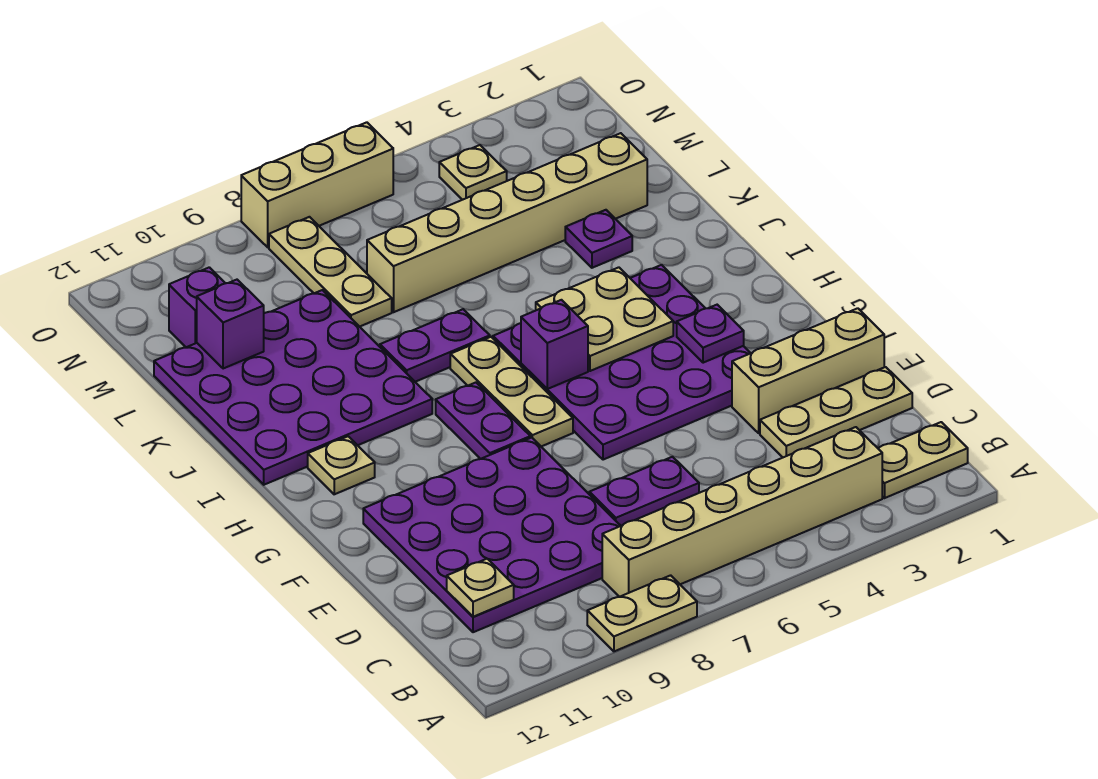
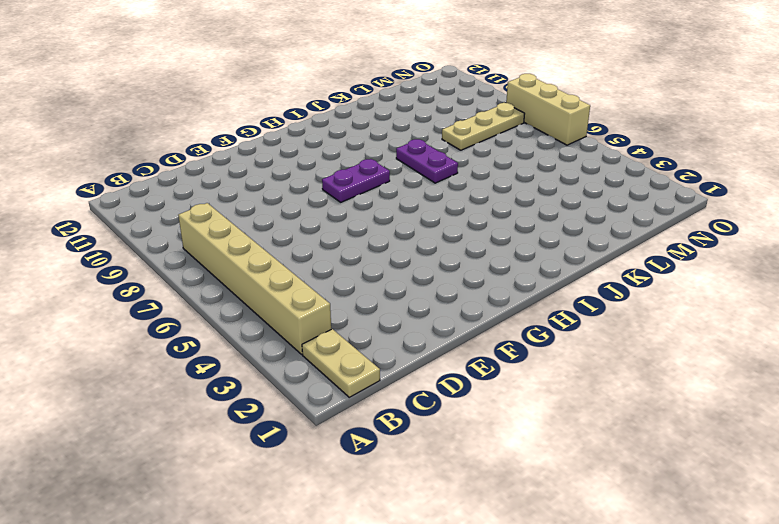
none -> tan 1x2 plate [587,575,697,651]
none -> purple 4x4 plate [363,438,621,632]
none -> tan 1x3 plate [760,367,912,457]

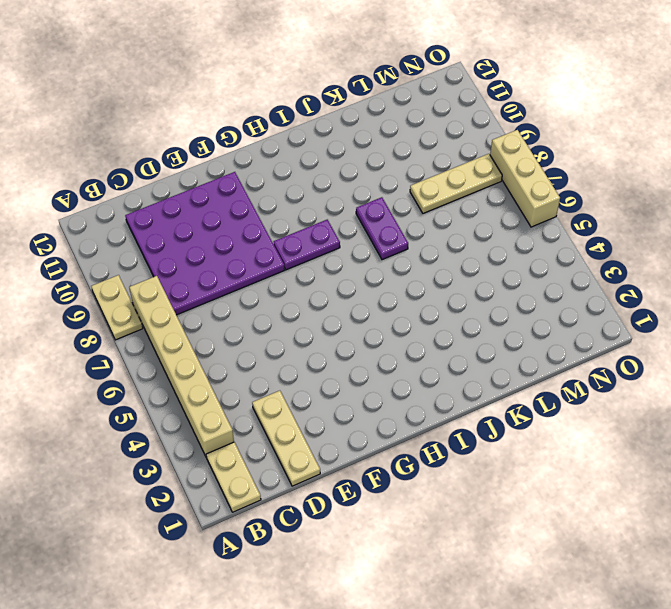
none -> purple 1x2 plate [589,457,699,526]
none -> tan 1x3 brick [732,308,884,433]
none -> purple 4x4 plate [493,265,750,460]

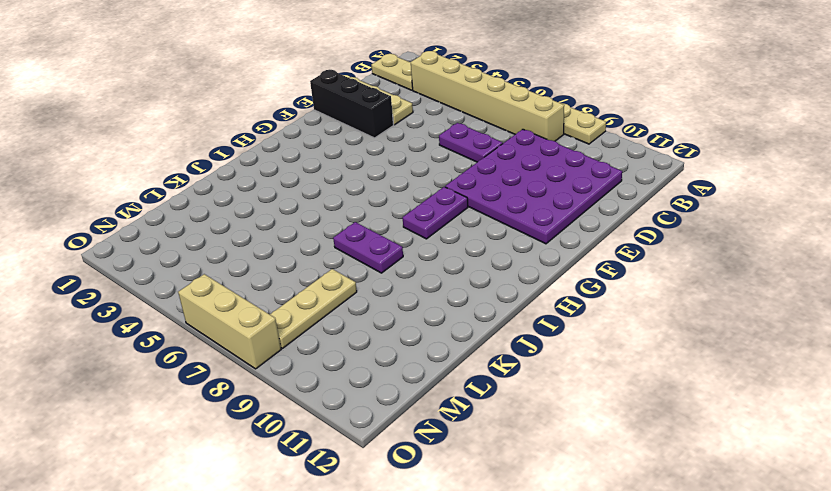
black 1x3 brick [310,70,394,138] -> tan 1x3 brick [732,308,884,433]
none -> purple 4x4 plate [493,265,750,460]
none -> tan 1x3 plate [450,337,573,446]
none -> tan 1x1 plate [308,436,375,494]

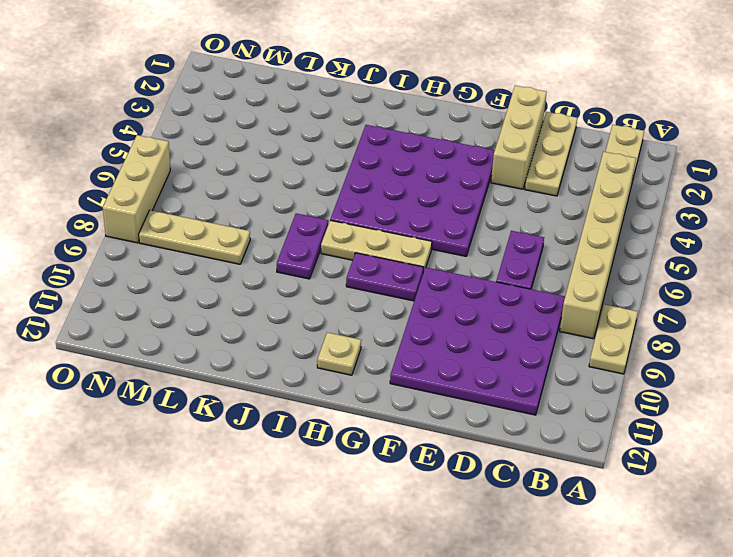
none -> purple 4x4 plate [154,290,432,485]
none -> purple 1x1 plate [565,210,632,268]
none -> tan 1x6 brick [367,133,647,312]

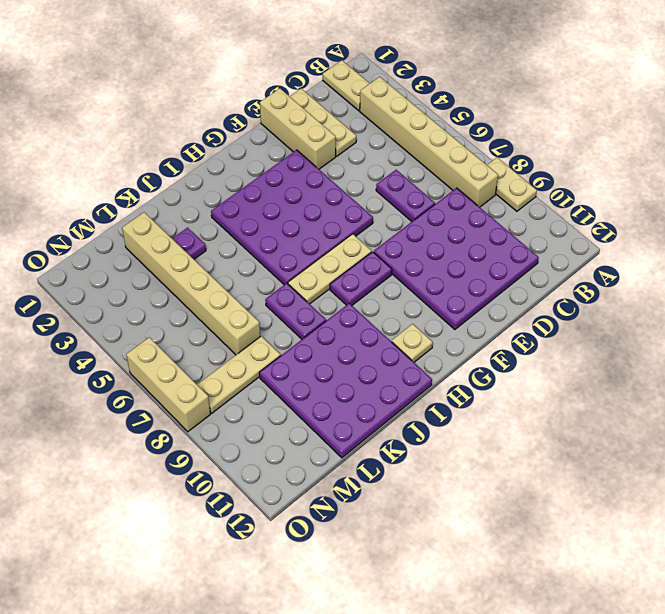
none -> purple 1x1 brick [169,267,225,347]
none -> tan 1x1 plate [439,145,507,200]
none -> tan 1x1 plate [447,559,514,617]

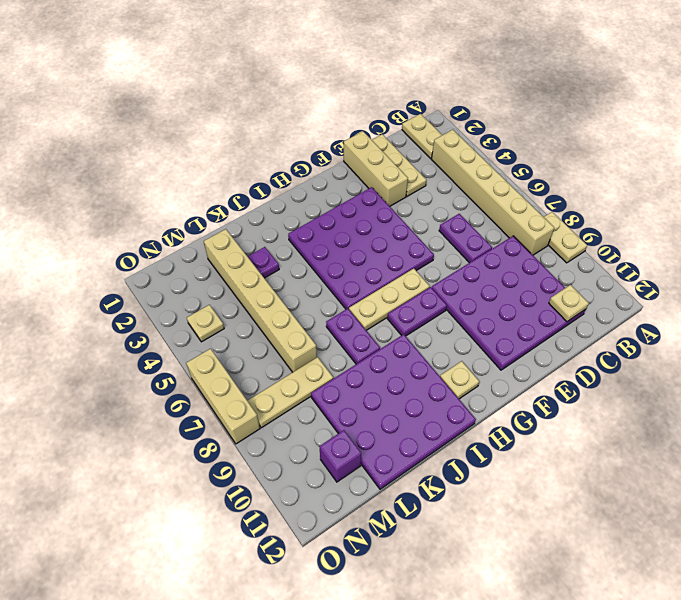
none -> purple 1x1 plate [677,305,744,363]
none -> tan 2x2 plate [536,267,673,371]
none -> purple 1x1 brick [521,300,588,389]

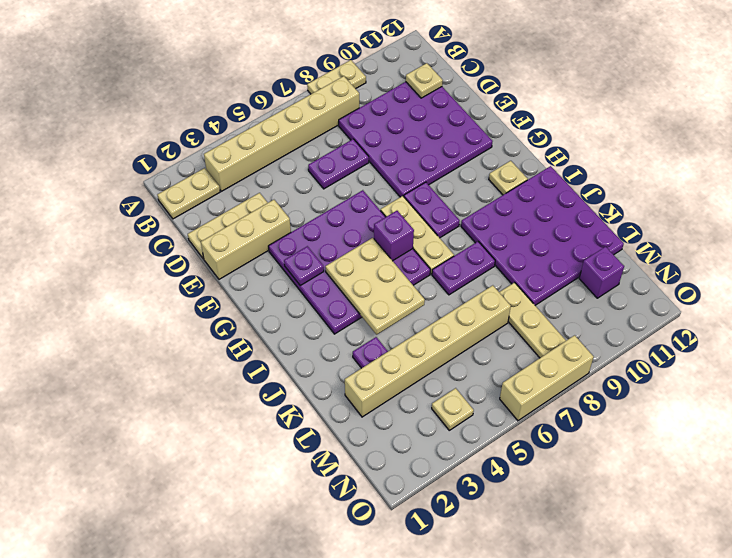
tan 2x3 plate [325,238,425,334] -> tan 2x2 plate [536,267,673,371]
none -> purple 1x1 brick [197,280,264,369]

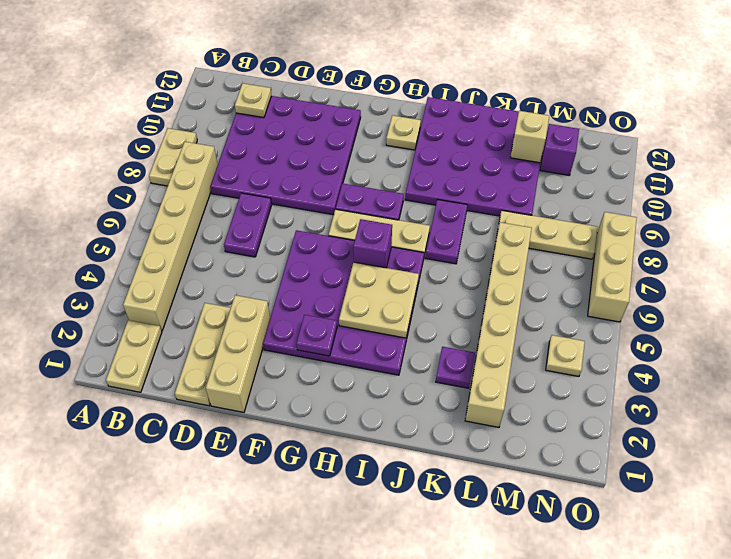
tan 1x1 brick [510,111,549,163] -> purple 1x1 brick [197,280,264,369]

